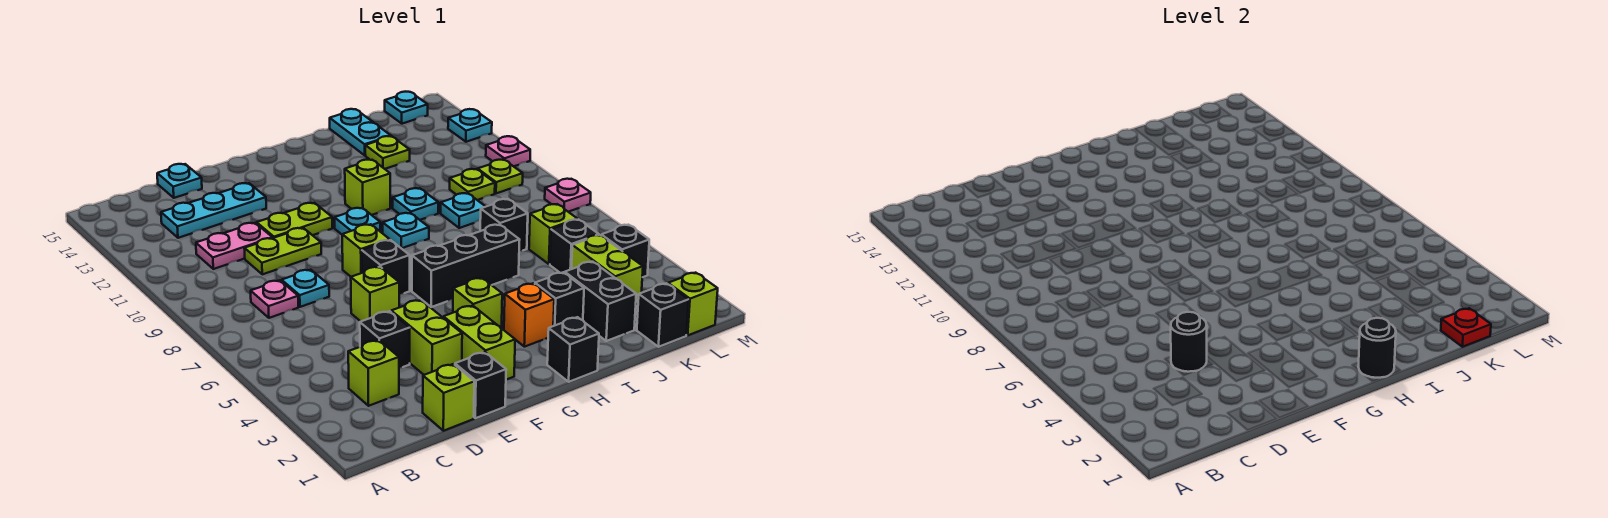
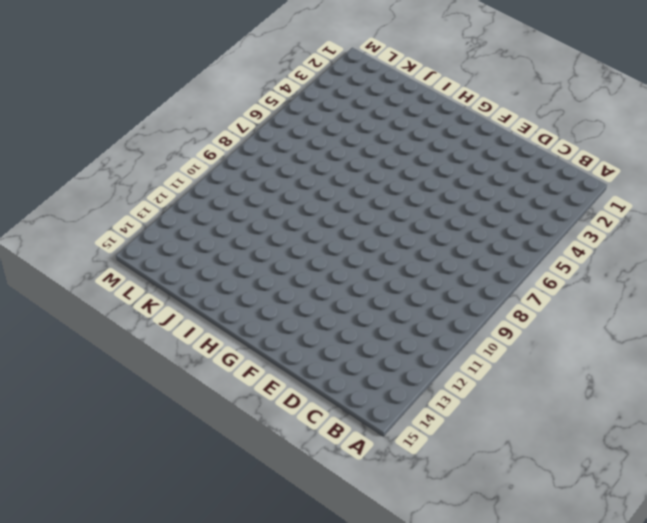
none -> lime 1x1 brick [348,340,399,406]
none -> pink 1x1 plate [251,280,298,318]
none -> pink 1x2 plate [196,223,272,269]
none -> cyan 1x3 plate [161,183,266,238]

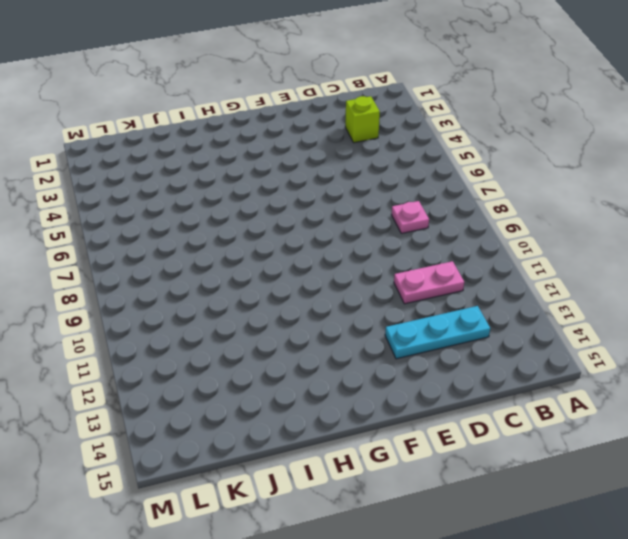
none -> lime 1x1 brick [423,364,474,431]
none -> black 1x1 brick [360,311,410,368]
none -> cyan 1x1 plate [282,270,329,307]
none -> lime 1x2 plate [244,228,321,274]

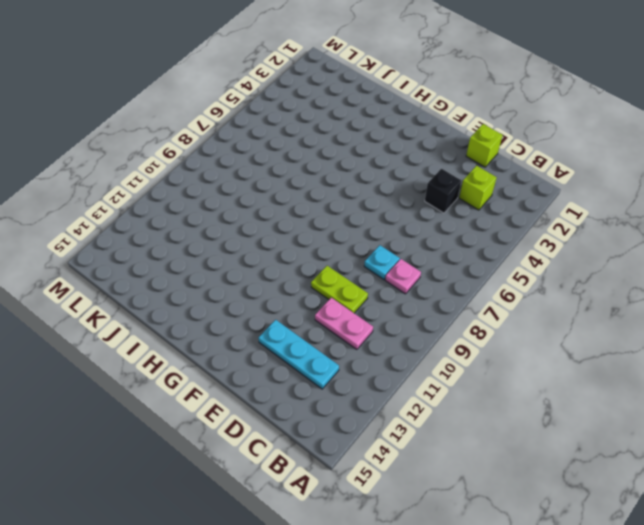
none -> cyan 1x1 plate [157,164,202,198]
none -> black 1x1 brick [455,352,506,418]
none -> lime 1x2 brick [391,300,462,375]
none -> lime 1x1 brick [351,267,399,321]

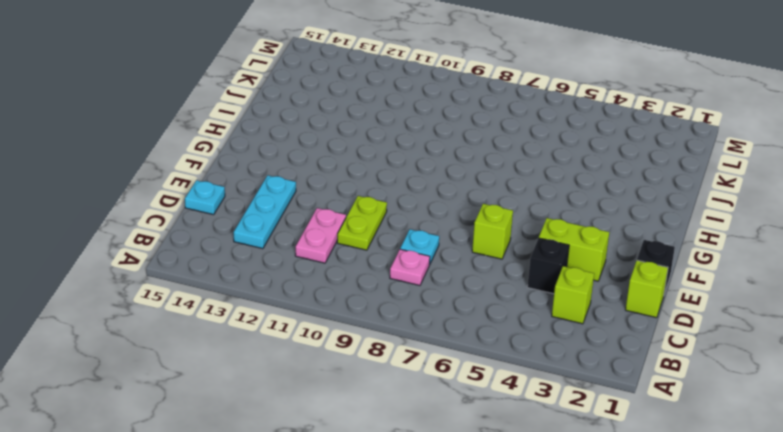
none -> lime 1x2 plate [257,203,332,238]
none -> lime 1x2 brick [443,306,515,380]
none -> black 1x1 brick [362,240,410,294]
none -> lime 1x1 brick [342,224,390,277]

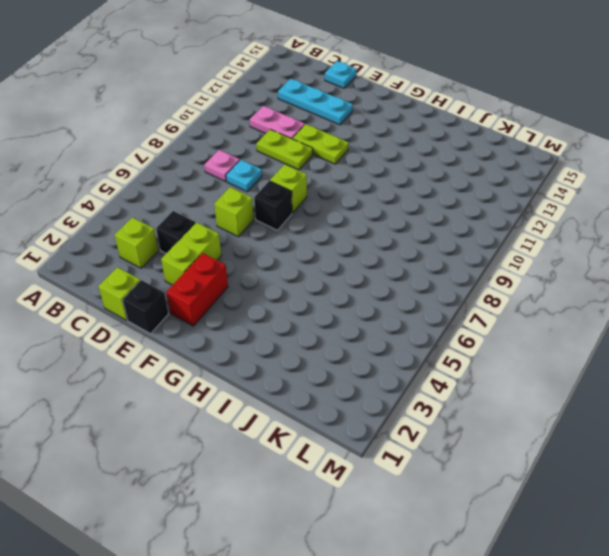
red 1x2 brick [166,253,228,326] -> lime 1x2 brick [443,306,515,380]
none -> lime 1x1 brick [453,278,502,328]
none -> black 1x3 brick [412,224,520,307]
none -> cyan 1x1 plate [334,208,380,234]
none -> black 1x1 brick [547,317,599,382]

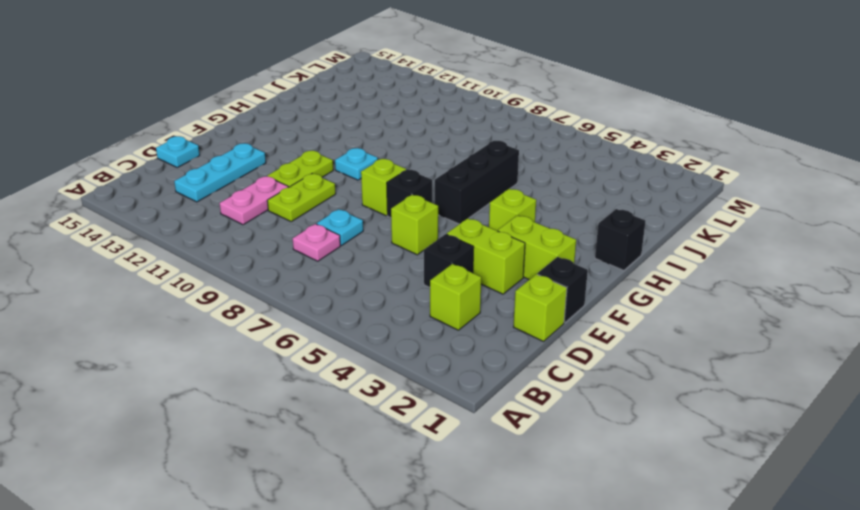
none -> orange 1x1 brick [504,283,554,347]
none -> cyan 1x1 plate [383,213,429,248]
none -> lime 1x1 brick [345,160,390,215]
none -> black 1x1 brick [535,272,584,326]

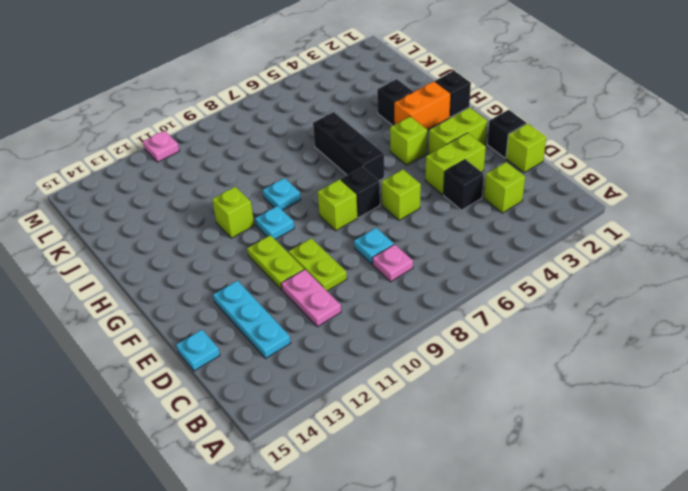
orange 1x2 brick [394,81,451,130] -> orange 1x1 brick [504,283,554,347]
none -> cyan 1x1 plate [393,188,438,220]
none -> black 1x2 brick [565,262,636,341]
none -> black 1x1 brick [480,199,528,251]
none -> cyan 1x1 plate [441,193,486,228]

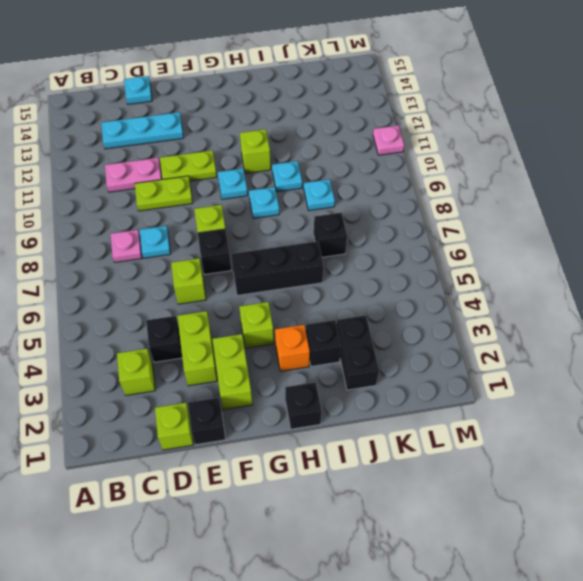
none -> lime 1x1 plate [365,136,410,169]
none -> cyan 1x2 plate [330,109,391,155]
none -> black 1x1 brick [637,283,689,347]
none -> lime 1x2 brick [572,235,643,304]

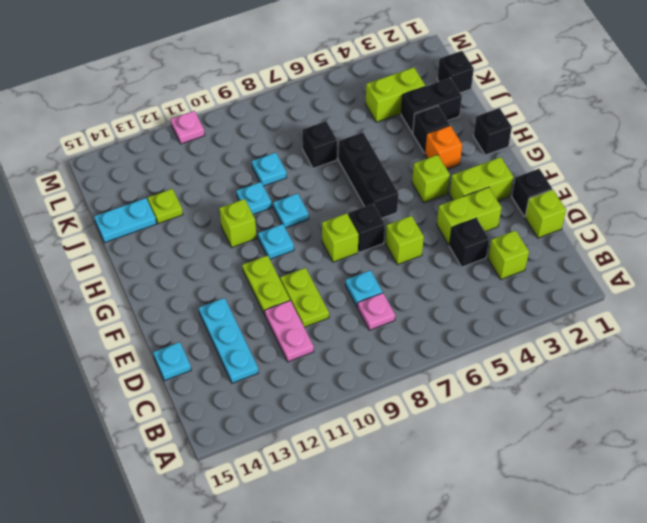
none -> black 1x1 brick [550,219,599,273]
none -> lime 1x1 brick [529,204,577,264]
none -> lime 1x1 plate [450,169,495,200]
none -> lime 1x1 brick [668,273,718,335]

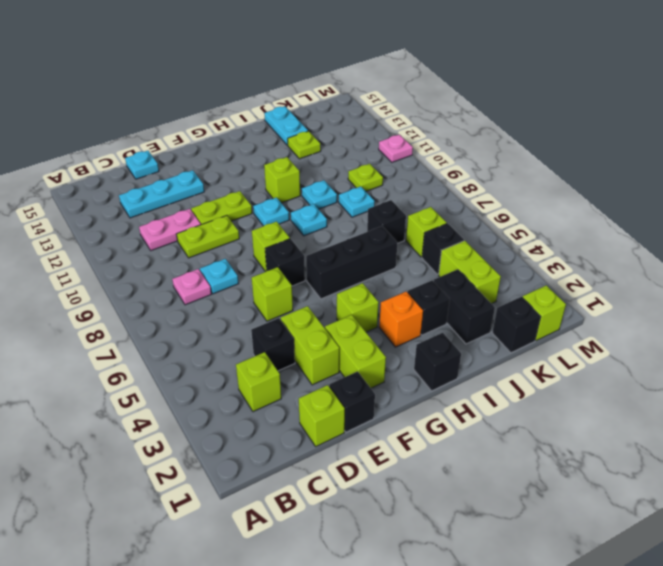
none -> black 1x1 brick [601,225,649,277]
none -> lime 1x1 plate [478,160,523,193]
none -> cyan 1x1 plate [385,92,428,124]
none -> pink 1x1 plate [545,179,591,212]

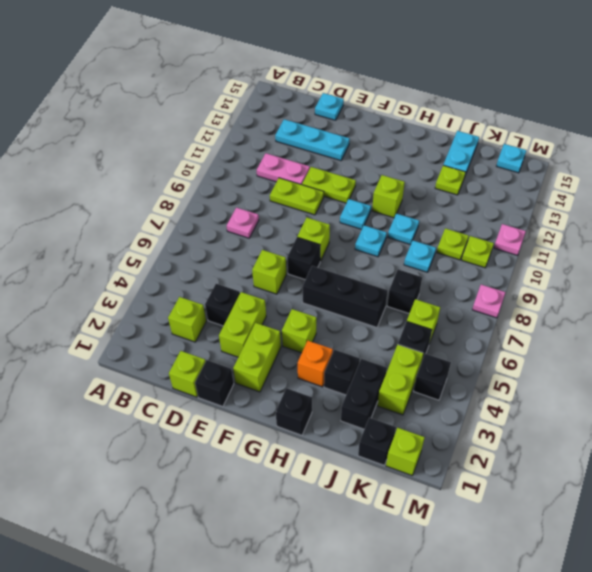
none -> cyan 1x1 plate [282,270,329,307]
none -> cyan 1x1 plate [448,109,492,142]
none -> black 1x1 round brick [1171,312,1207,372]
none -> black 1x1 round brick [1358,318,1396,378]

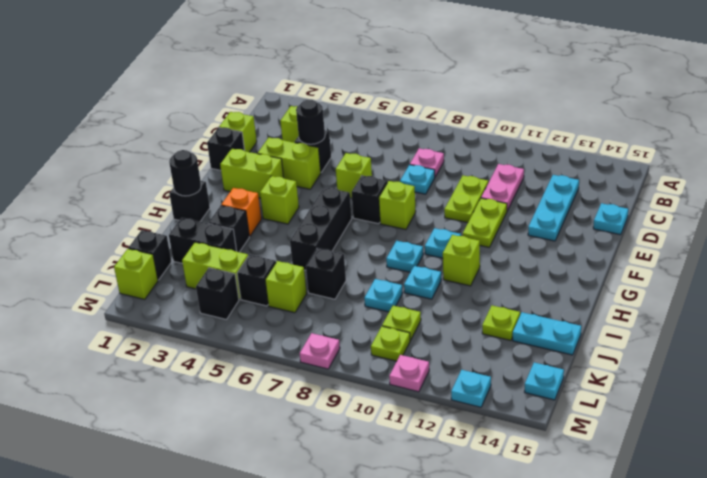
none -> red 1x1 plate [1441,308,1491,347]

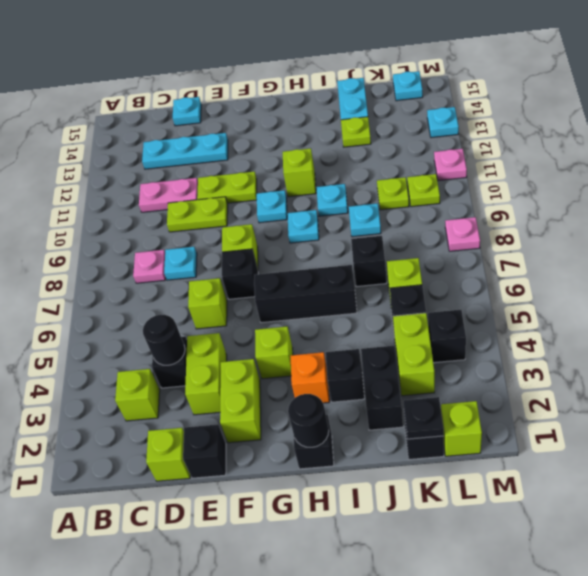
black 1x1 plate [403,397,444,439] -> red 1x1 plate [1441,308,1491,347]

